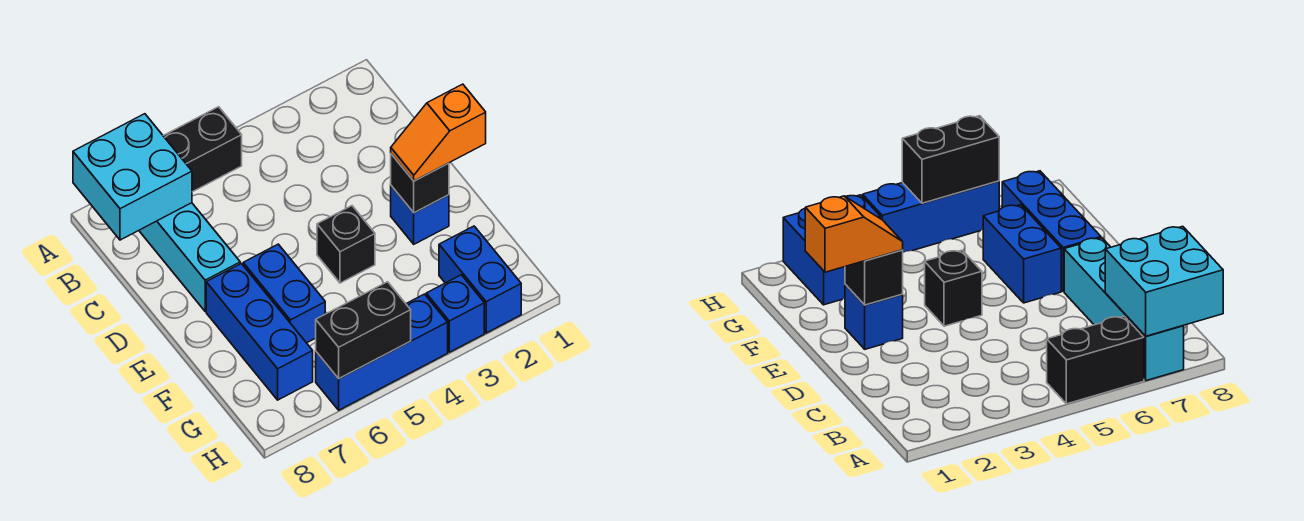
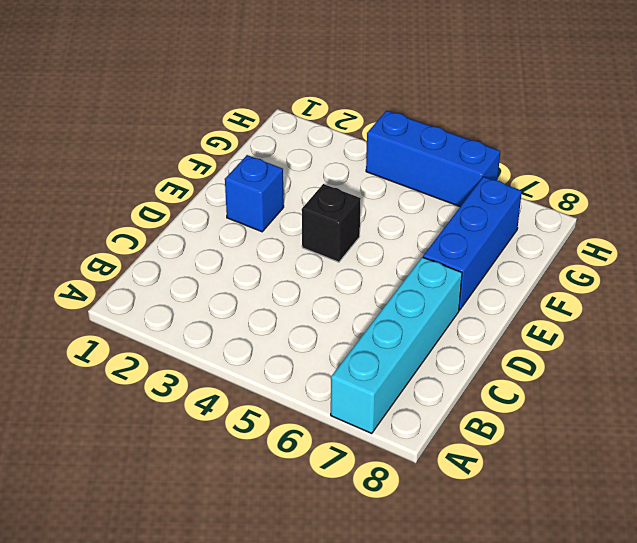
none -> black 1x2 brick [163,107,242,192]
none -> blue 1x2 brick [243,244,325,343]
none -> blue 1x2 brick [439,226,521,333]

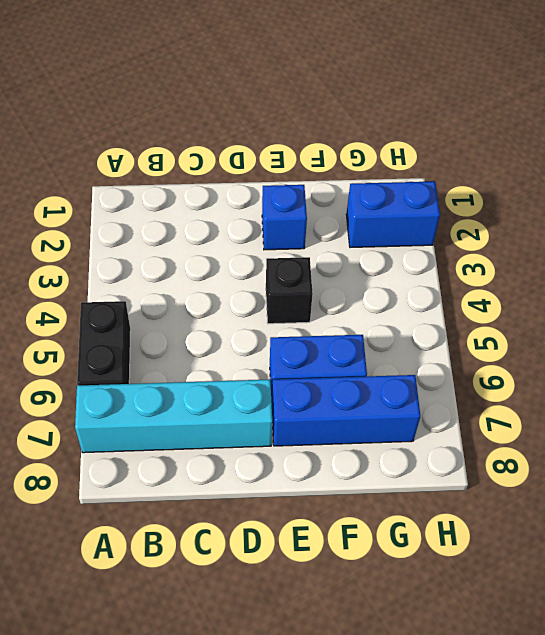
none -> blue 1x1 brick [426,275,484,352]
none -> blue 1x3 brick [316,294,448,410]
none -> cyan 2x2 brick [73,114,192,240]

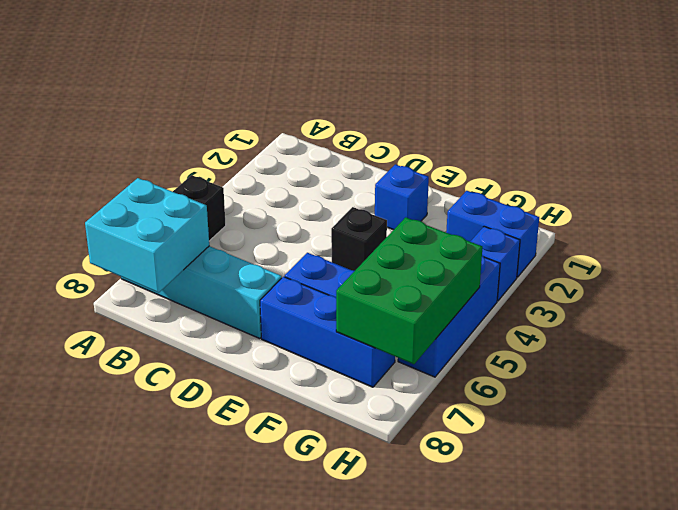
green 2x3 brick [336,217,482,364] -> black 1x2 brick [316,282,411,379]
none -> black 1x1 brick [391,154,449,213]
none -> orange 1x2 slope [391,84,486,181]

